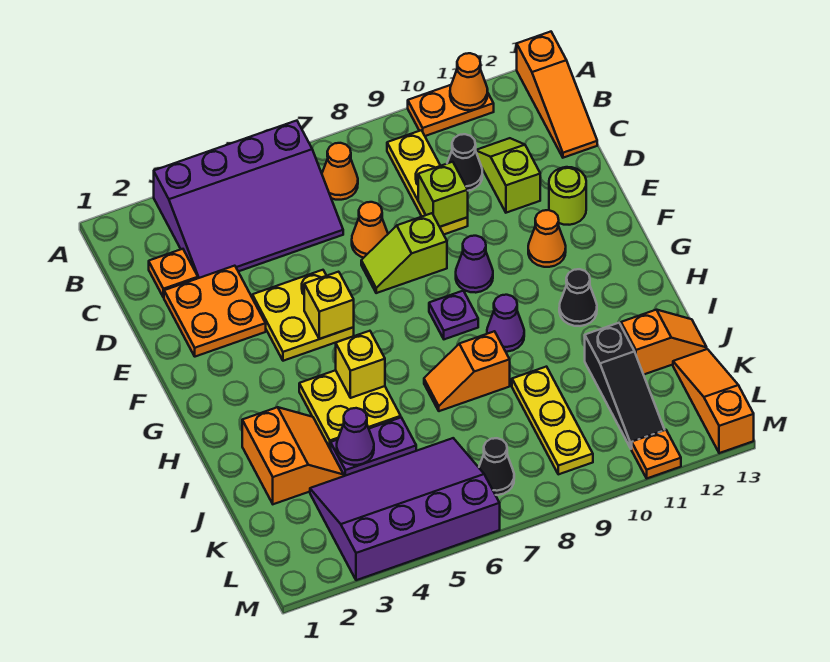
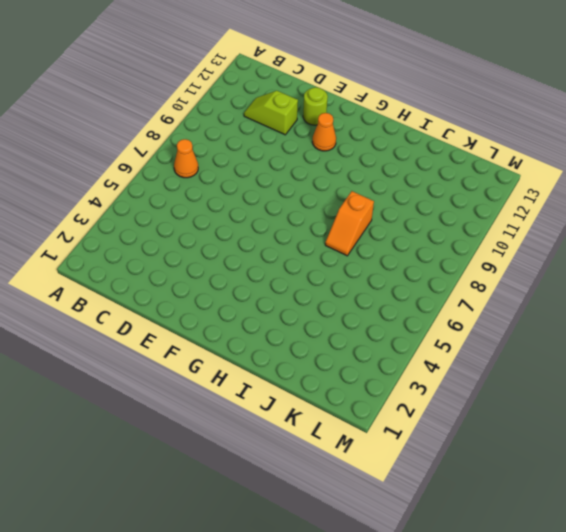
none -> purple 3x4 slope [154,121,343,278]
none -> orange 1x2 plate [408,85,494,136]
none -> orange 1x3 slope [517,32,597,158]
none -> yellow 1x3 plate [387,130,468,234]

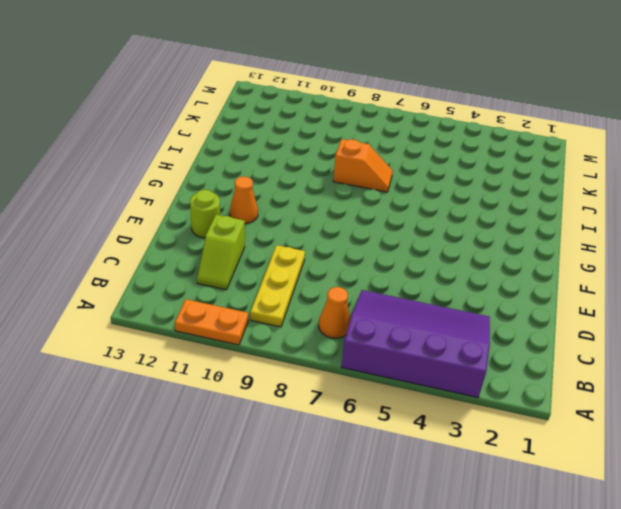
none -> orange 1x3 slope [517,32,597,158]
none -> orange 1x1 plate [149,249,198,298]
none -> black 1x1 cone [447,134,482,191]
none -> orange 2x2 plate [164,266,266,357]

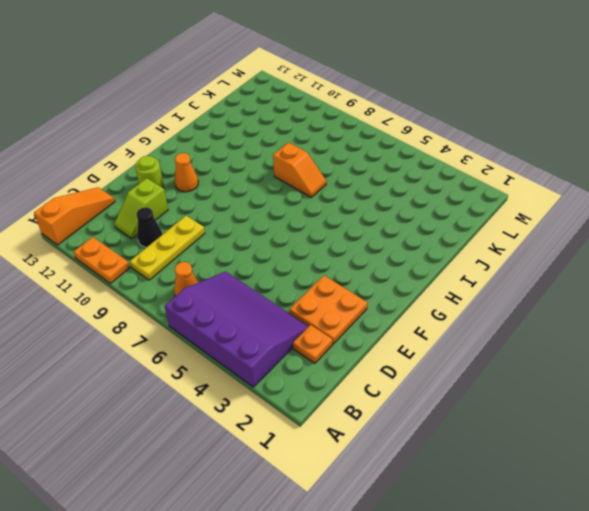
none -> orange 1x1 cone [352,202,388,258]
none -> yellow 2x2 plate [252,270,354,361]
none -> lime 1x2 slope [361,213,447,293]
none -> purple 1x1 cone [456,236,493,293]

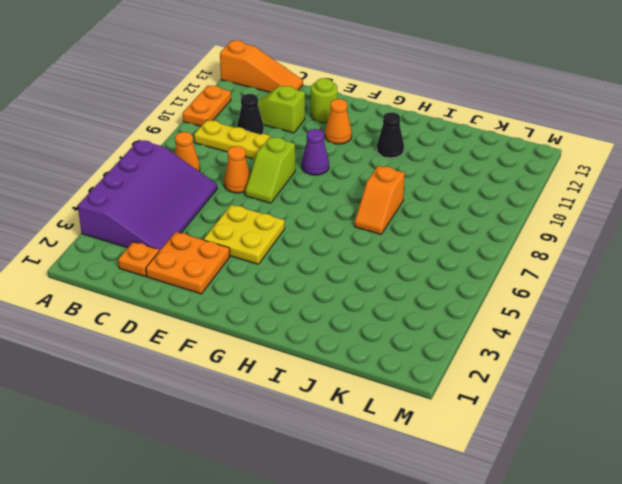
none -> purple 1x1 plate [429,291,478,339]
none -> yellow 2x2 plate [299,370,401,449]
none -> purple 1x1 cone [487,295,524,352]
none -> orange 2x2 slope [242,407,344,504]

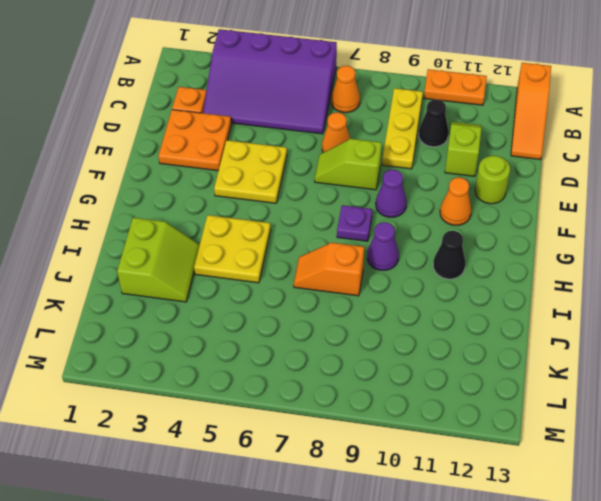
lime 2x2 slope [117,218,199,302] -> orange 2x2 slope [242,407,344,504]
none -> purple 1x2 plate [331,418,416,476]
none -> yellow 1x3 plate [512,367,593,474]
none -> black 1x3 slope [585,323,664,449]
none -> orange 1x2 slope [621,310,707,375]

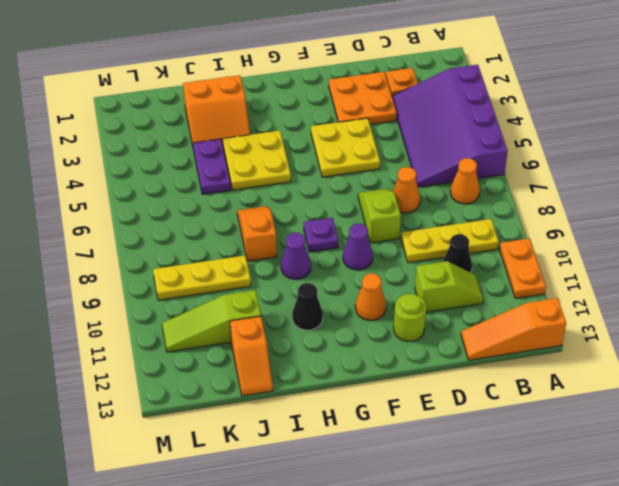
lime 1x3 slope [162,290,261,352] -> black 1x3 slope [585,323,664,449]
none -> purple 3x4 slope [310,438,500,580]
none -> orange 1x3 slope [673,349,754,453]
none -> black 1x1 cone [479,438,514,495]
none -> orange 1x1 plate [632,430,681,478]

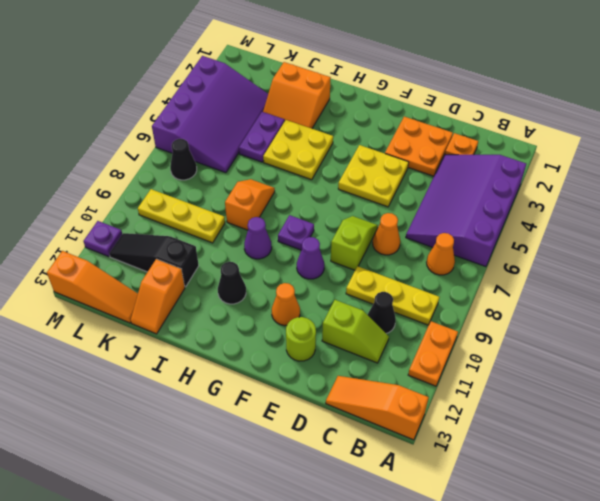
purple 1x1 plate [83,221,122,257] -> orange 1x1 plate [632,430,681,478]
none -> orange 1x1 cone [450,53,488,110]
none -> lime 1x1 brick [418,162,468,227]
none -> yellow 1x1 brick [304,272,354,339]
none -> yellow 1x1 brick [336,331,385,398]

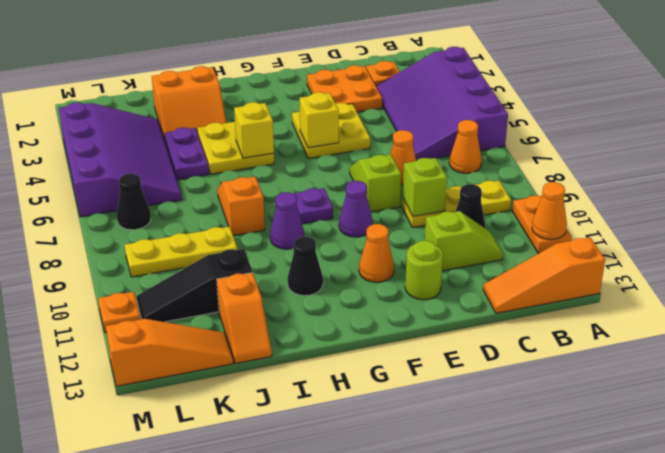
none -> purple 1x1 cone [337,408,374,465]

